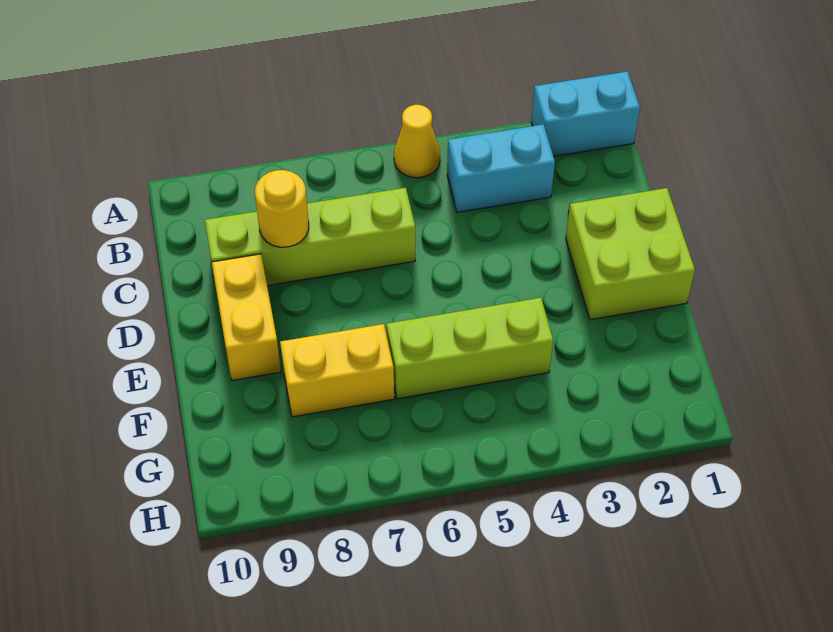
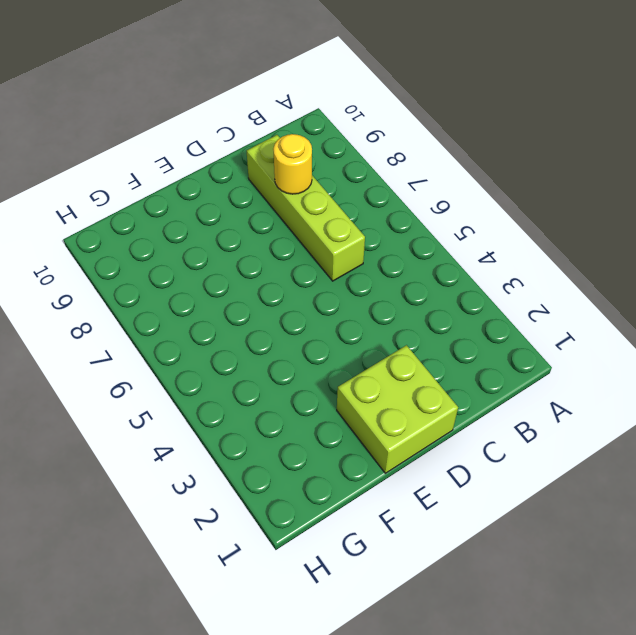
none -> cyan 1x2 brick [531,71,640,156]
none -> yellow 1x1 cone [394,105,440,178]

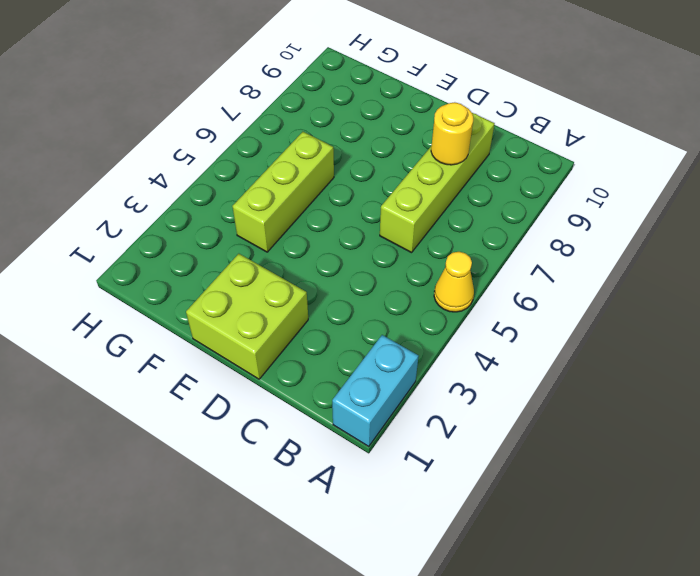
none -> cyan 1x2 brick [447,124,555,212]
none -> yellow 1x2 brick [212,254,281,381]

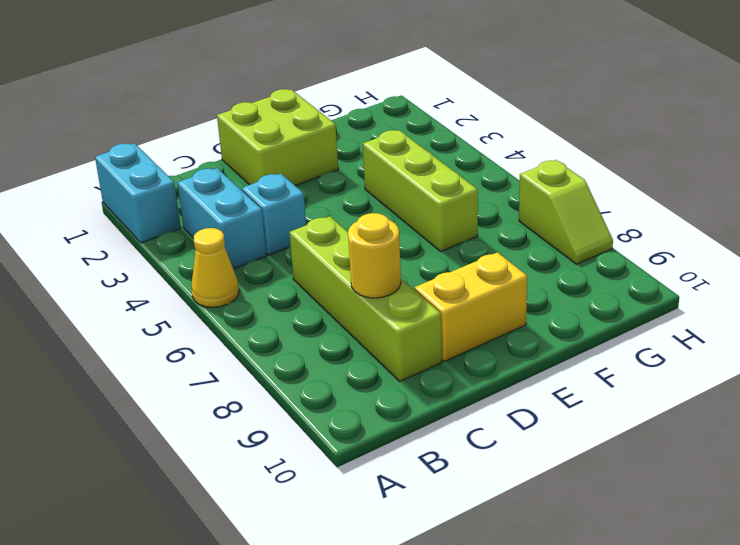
cyan 1x1 brick [242,174,306,255] -> none
lime 1x2 slope [519,160,613,264] -> none
none -> yellow 1x2 brick [280,324,394,417]

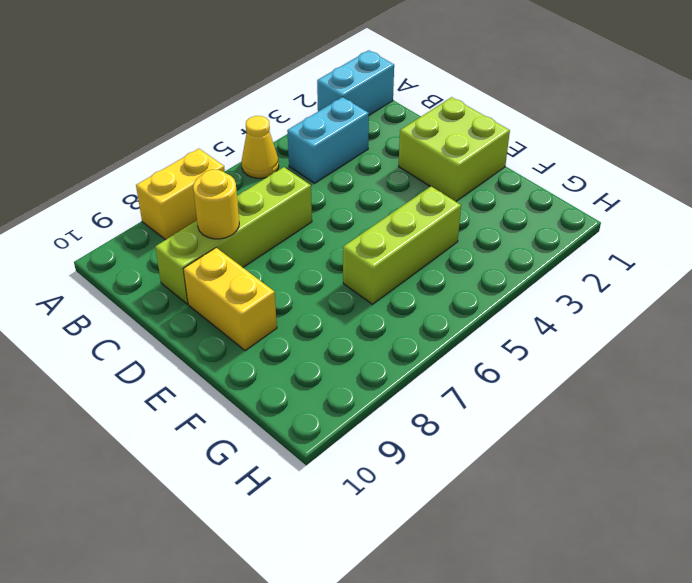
yellow 1x2 brick [136,149,225,240] -> yellow 1x2 brick moved to [280,324,394,417]

